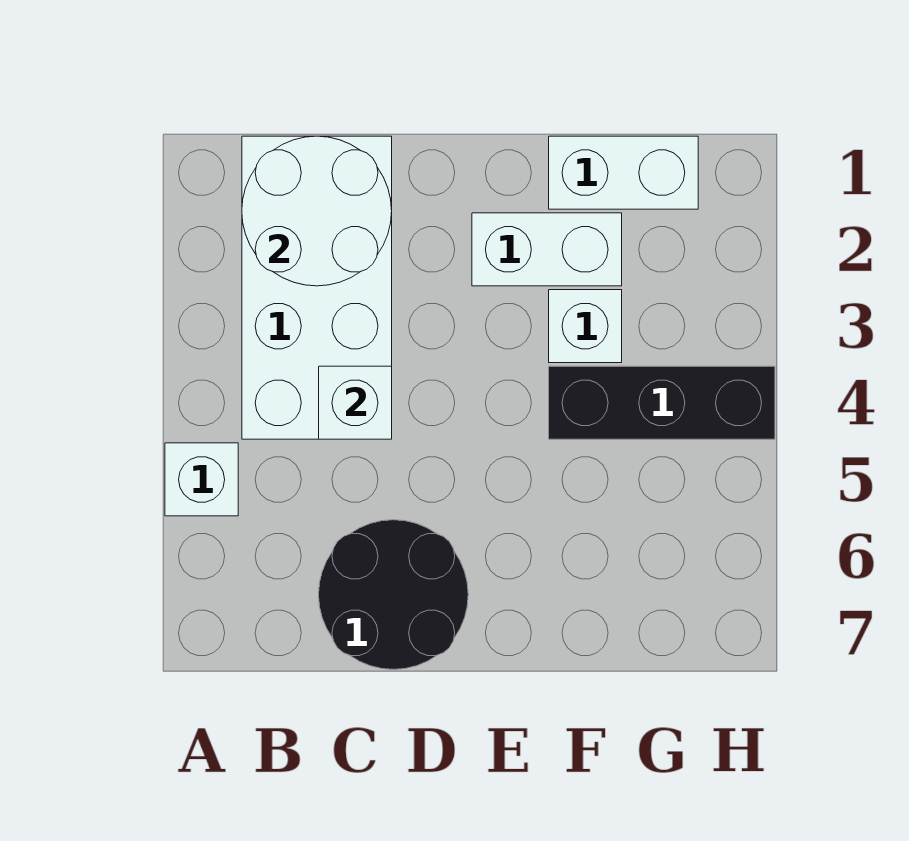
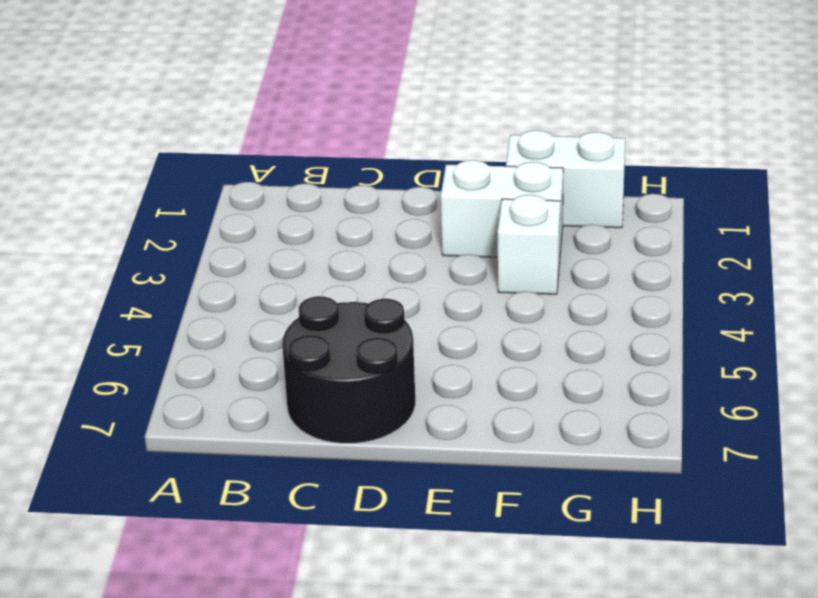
none -> white 1x1 brick [165,443,238,516]
none -> white 2x4 brick [242,136,392,439]

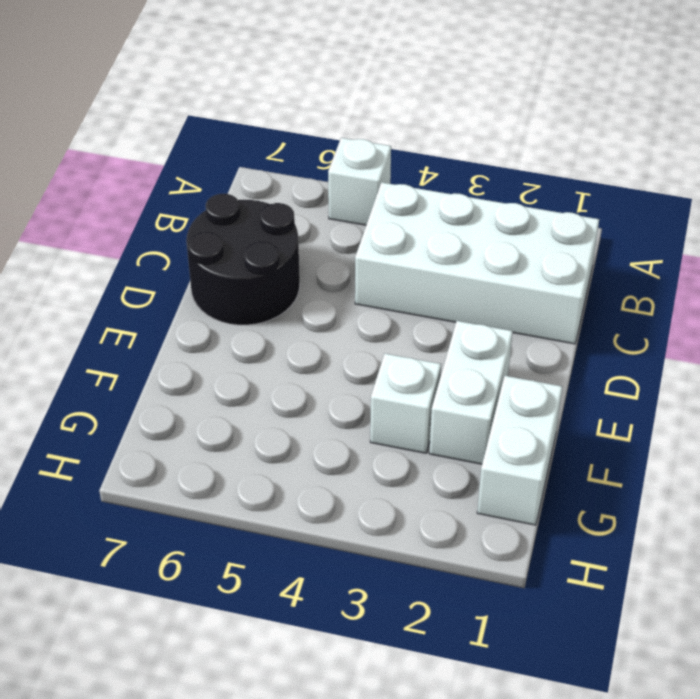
none -> black 1x3 brick [549,366,775,439]
none -> white 2x2 round brick [242,136,392,286]

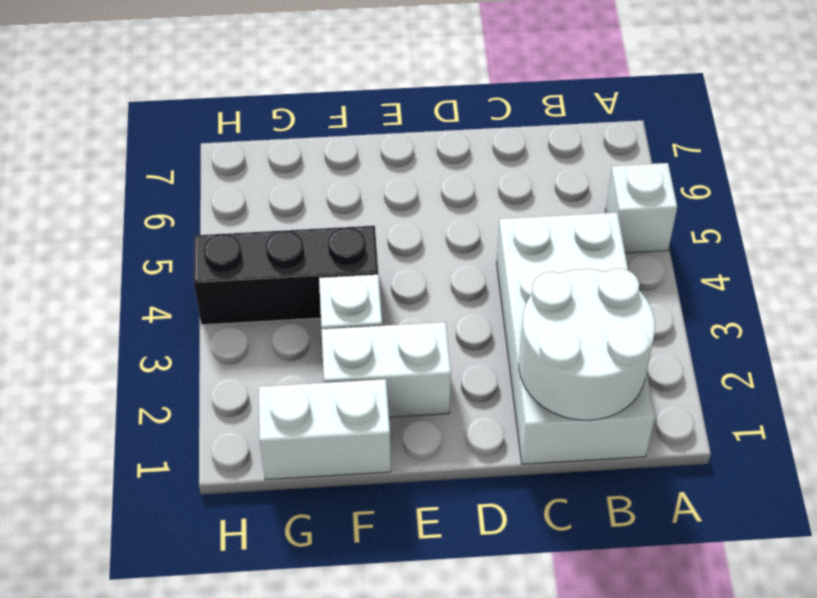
none -> black 2x2 round brick [319,520,468,669]
none -> white 1x1 brick [319,366,392,439]

